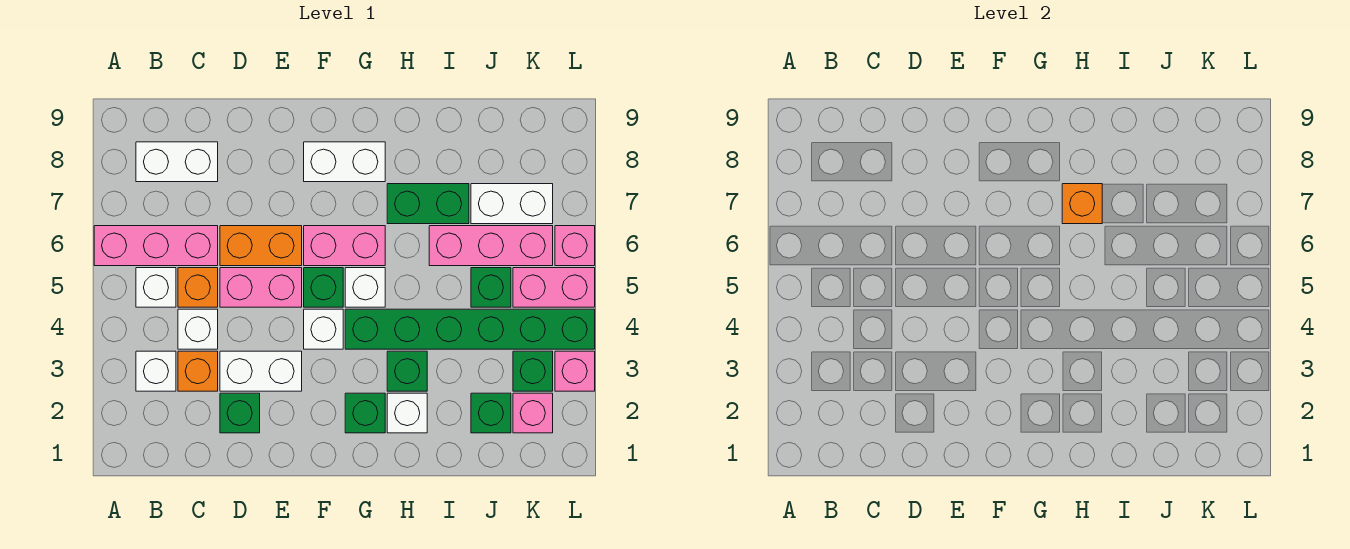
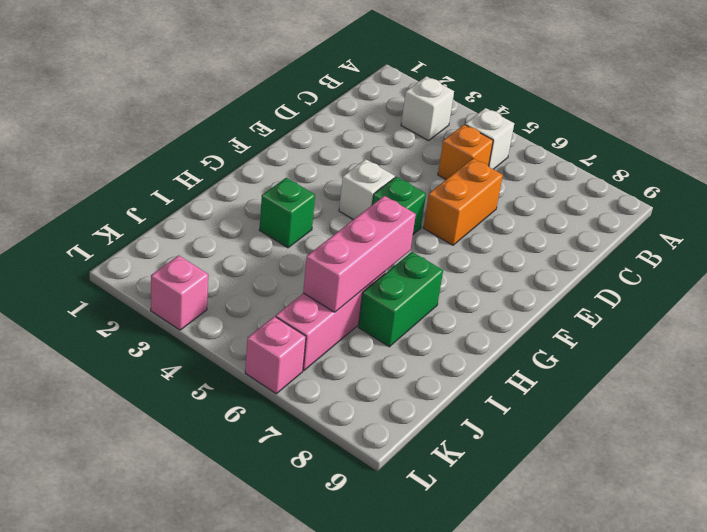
pink 1x3 brick [303,196,416,312] -> pink 1x3 brick moved to [94,226,218,266]
none -> white 1x2 brick [136,142,218,182]
none -> orange 1x1 brick [178,351,218,391]
none -> white 1x1 brick [178,309,218,349]
none -> green 1x1 brick [220,393,260,433]

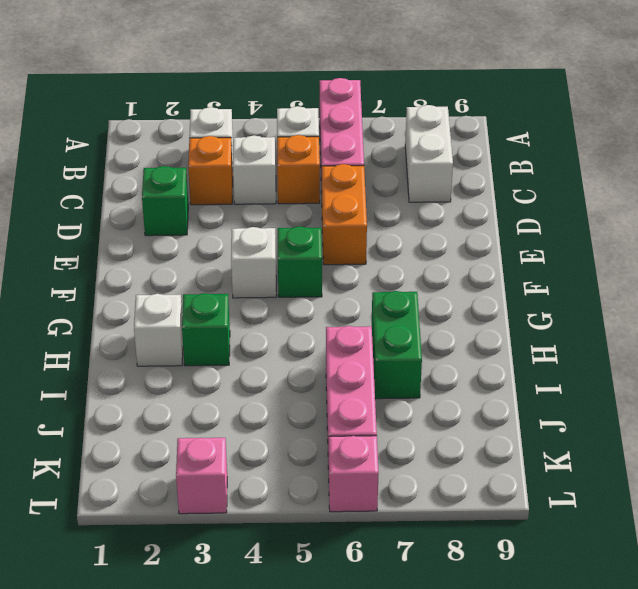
none -> white 1x2 brick [220,351,302,391]
none -> pink 1x2 brick [220,268,302,307]
none -> pink 1x2 brick [304,226,385,266]
none -> white 1x2 brick [304,142,385,182]

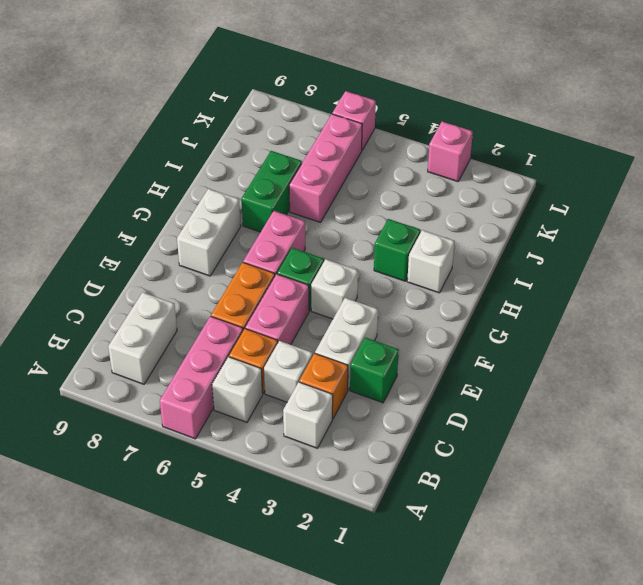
none -> green 1x1 brick [345,393,385,433]
none -> green 1x6 brick [345,309,595,349]
none -> white 1x1 brick [345,268,385,307]
none -> green 1x1 brick [471,393,511,433]

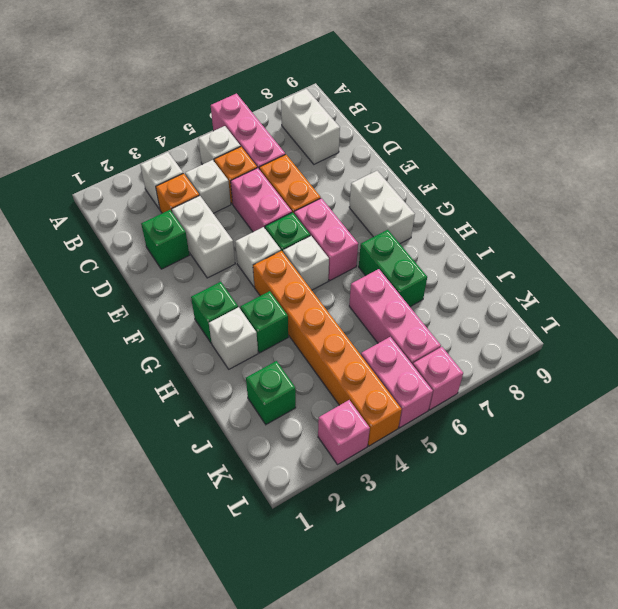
orange 1x6 brick [253,251,402,446] -> green 1x6 brick [345,309,595,349]
none -> green 1x1 brick [471,268,511,307]
none -> white 1x2 brick [471,184,553,224]
none -> pink 1x1 brick [513,393,553,433]
none -> green 1x1 brick [513,351,553,391]

